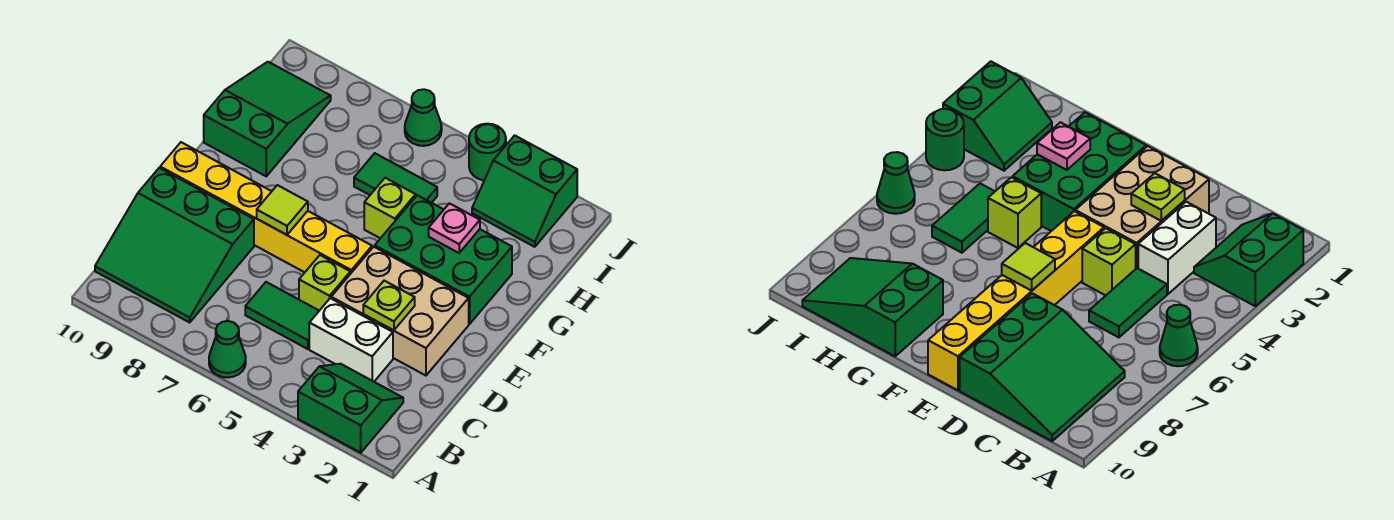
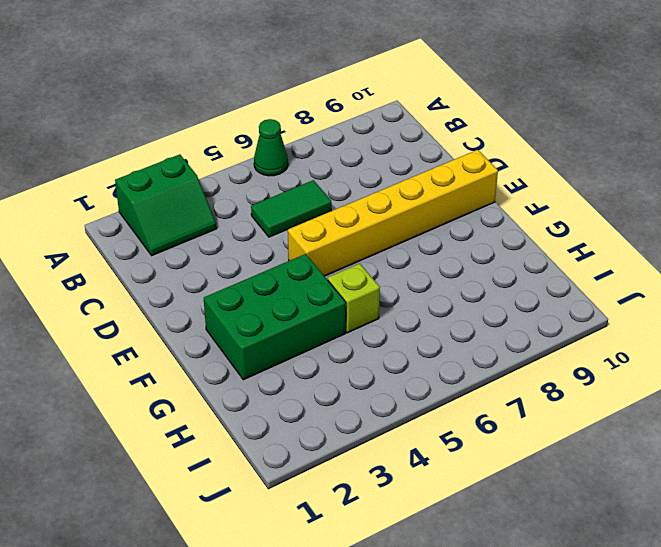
none -> green 3x3 slope [95,168,254,322]
none -> white 1x2 brick [309,298,393,382]
none -> tan 2x3 brick [331,247,469,376]

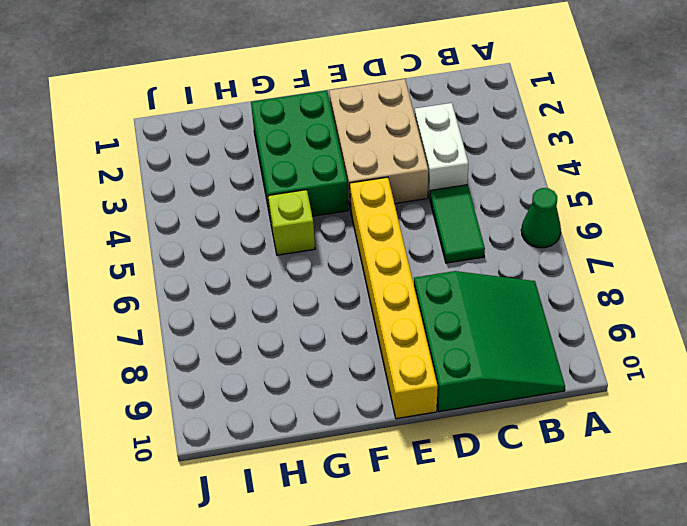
none -> green 2x2 slope [298,364,403,453]
none -> lime 1x1 brick [299,255,350,311]
none -> green 2x3 slope [204,62,331,176]

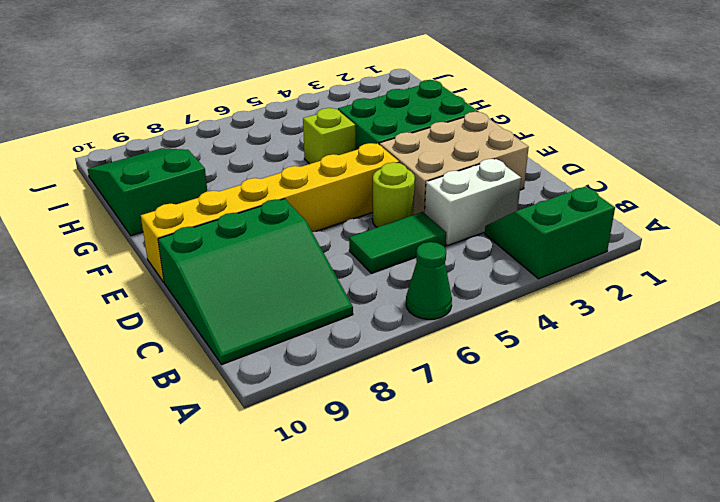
lime 1x1 round brick [372,162,415,227] -> lime 1x1 brick [299,255,350,311]
none -> green 1x2 tile [354,153,437,203]
none -> green 2x2 slope [472,135,577,247]
none -> green 1x1 round brick [469,124,506,180]

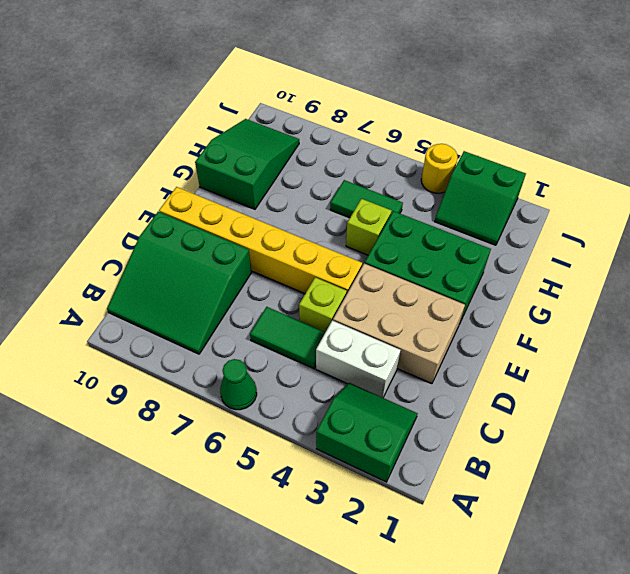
yellow 1x1 round brick [421,144,458,193] -> green 1x1 round brick [469,124,506,180]
none -> green 1x1 cone [405,89,442,146]
none -> lime 1x1 plate [363,281,415,330]
none -> lime 1x1 tile [257,185,308,235]

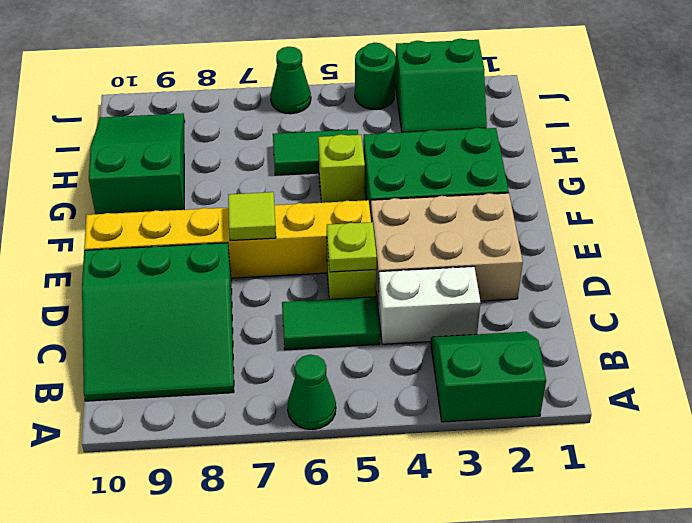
lime 1x1 plate [327,222,377,272] -> lime 1x1 plate moved to [363,281,415,330]
none -> pink 1x1 plate [429,203,480,253]

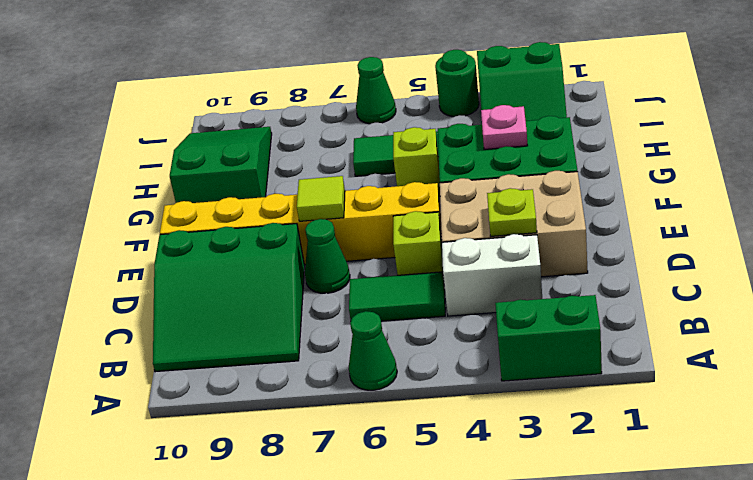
green 1x1 cone [305,219,350,293] -> none

